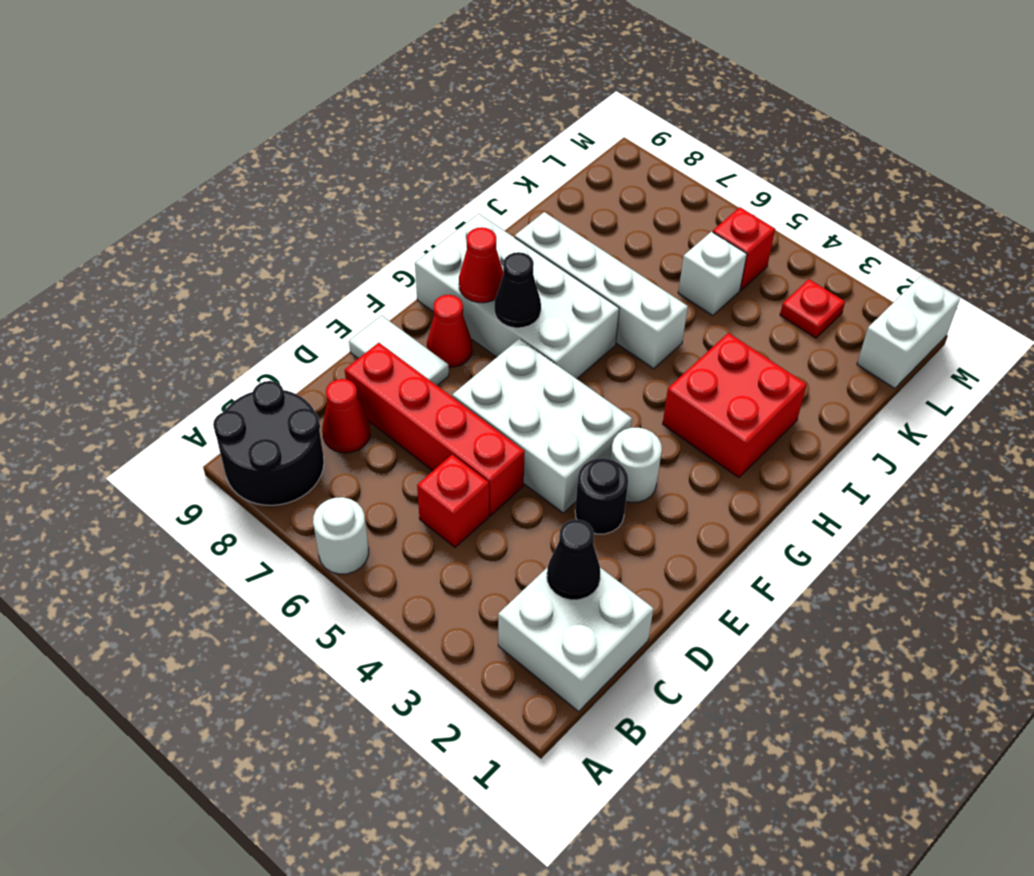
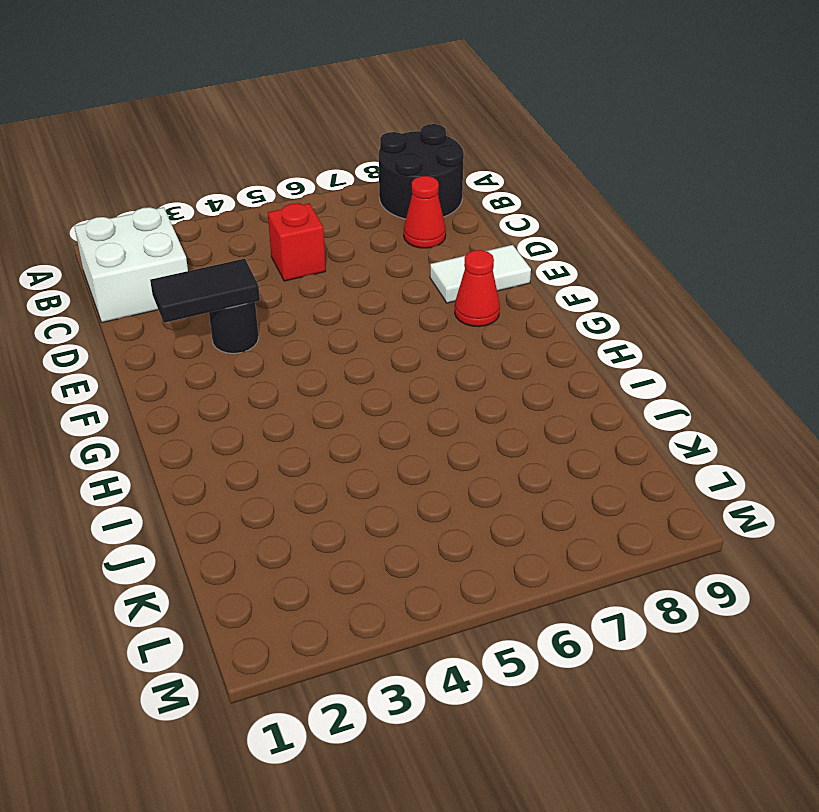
black 1x2 tile [150,259,260,323] -> none
none -> white 1x1 round brick [313,497,369,574]
none -> red 1x4 brick [345,343,525,515]
none -> white 2x3 brick [452,339,632,513]

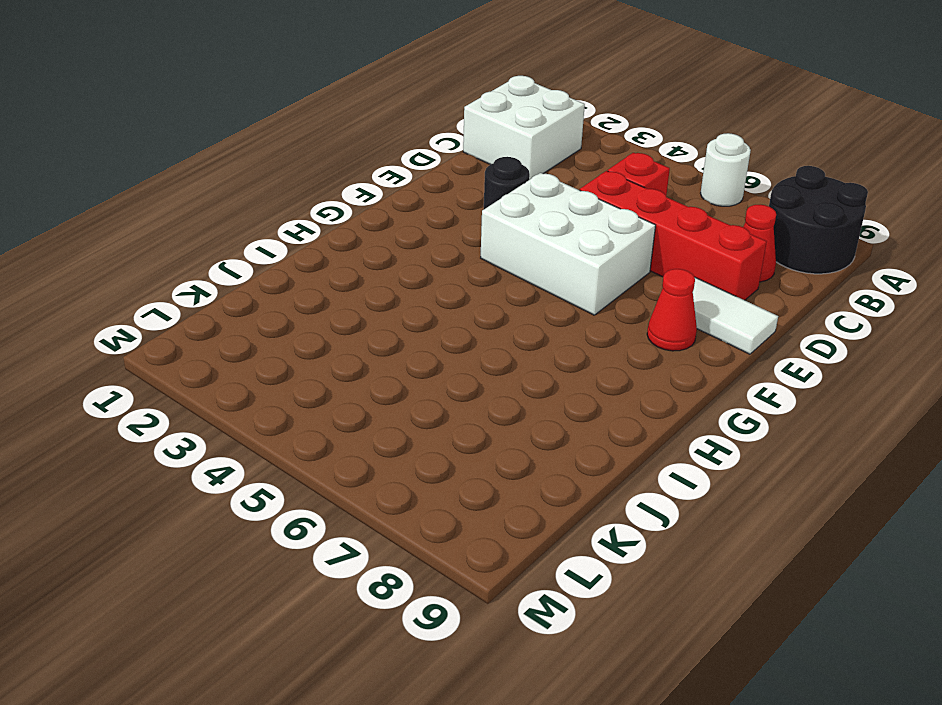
none -> white 1x1 round brick [611,428,662,502]
none -> white 2x4 brick [415,214,619,379]
none -> red 2x2 brick [663,333,807,478]

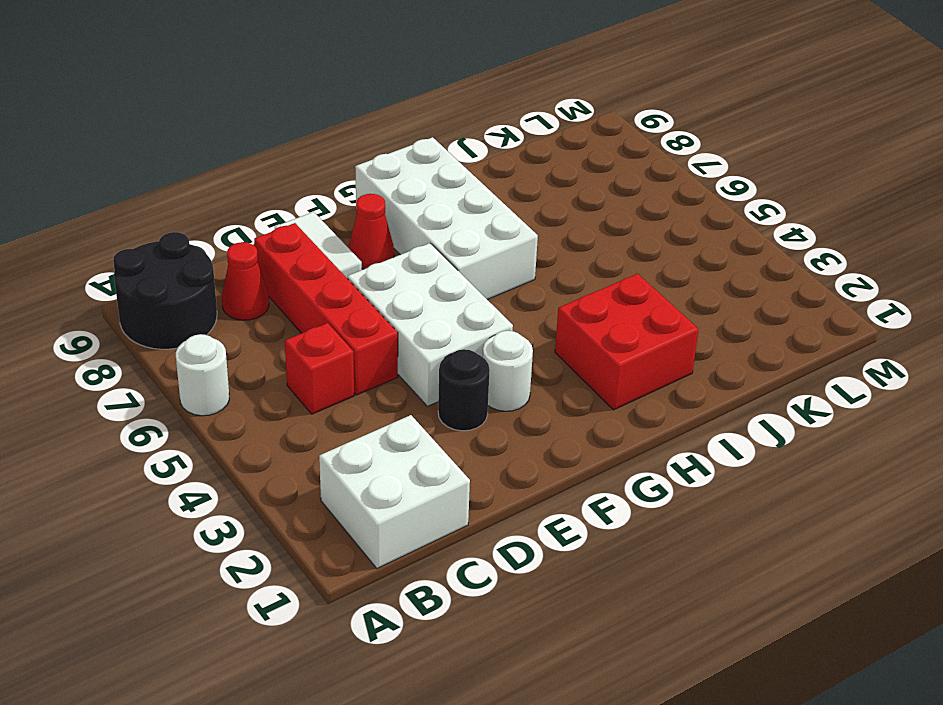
none -> white 1x4 brick [515,212,688,369]
none -> white 1x1 brick [678,232,747,316]
none -> white 1x2 brick [857,276,960,388]

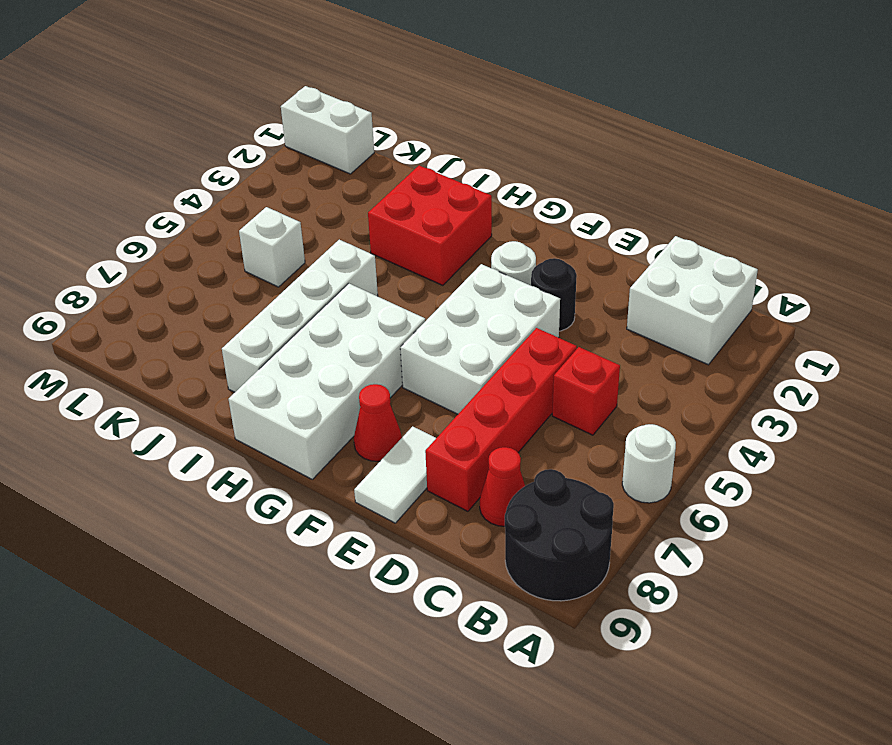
none -> red 1x1 plate [780,279,845,338]
none -> red 1x1 brick [713,207,775,290]
none -> black 1x1 cone [547,520,600,599]

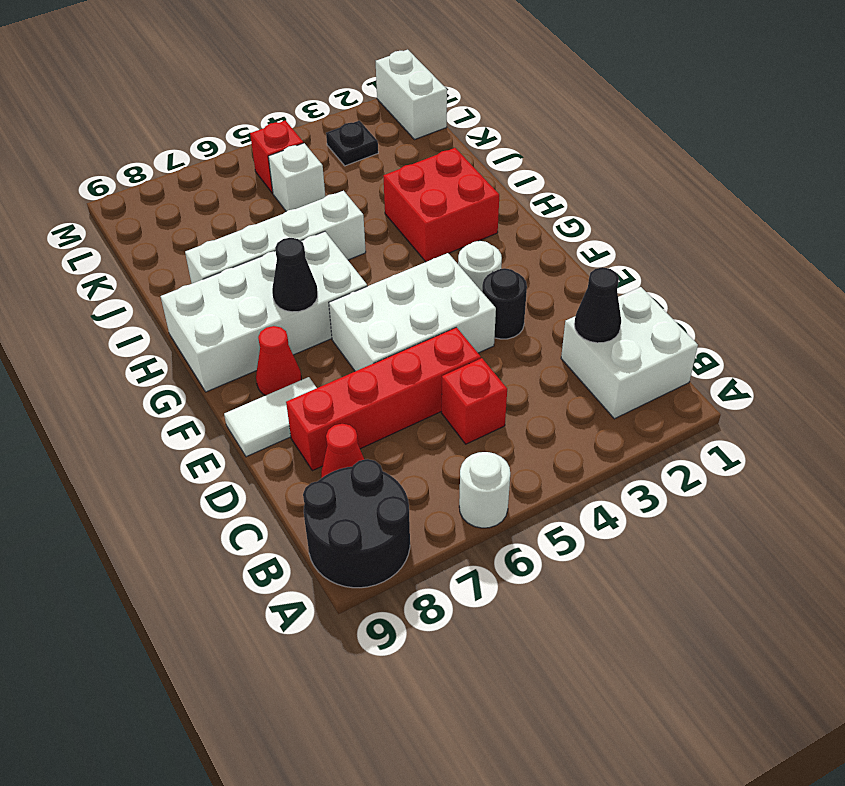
black 1x1 plate [326,121,378,166] -> red 1x1 plate [780,279,845,338]
none -> red 1x1 cone [459,227,504,303]

